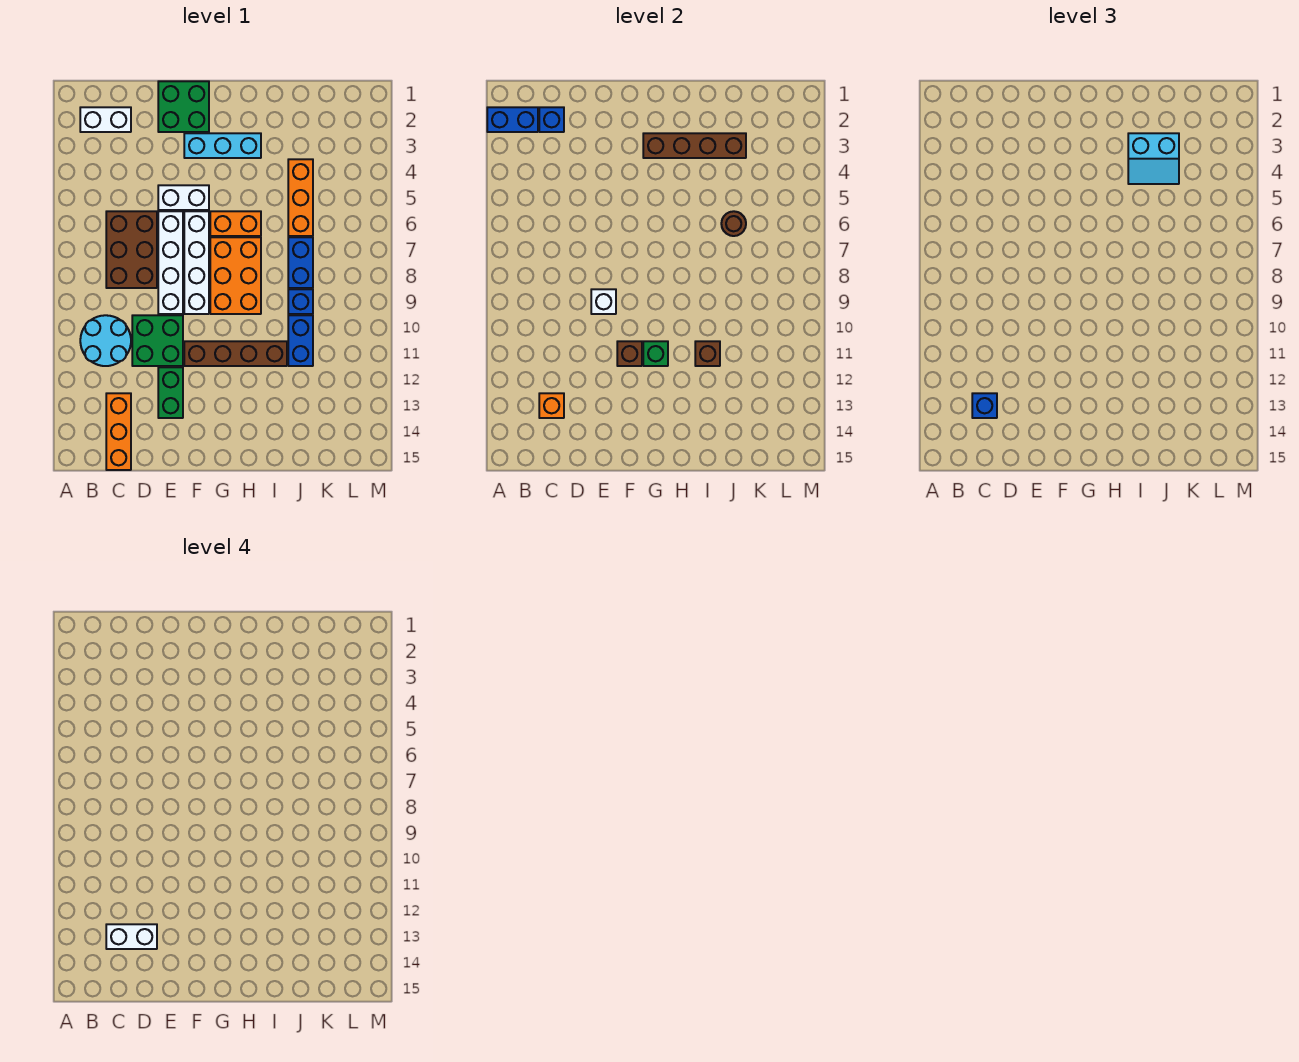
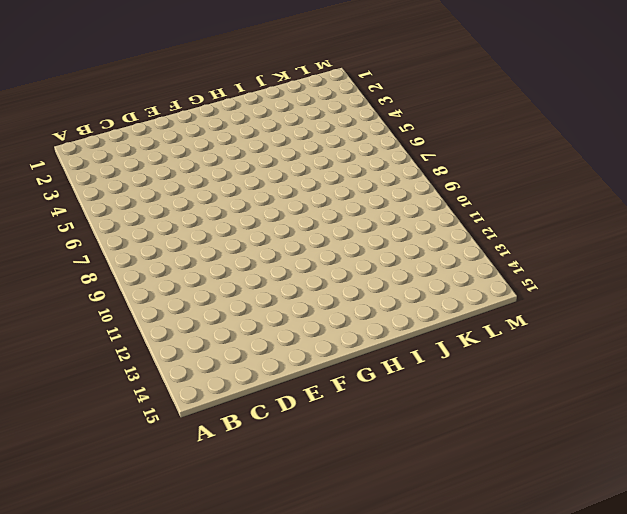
none -> white 1x2 brick [80,107,131,132]
none -> cyan 2x2 round brick [80,315,131,366]
none -> brown 2x3 brick [106,211,157,288]
none -> orange 1x3 brick [106,393,131,470]

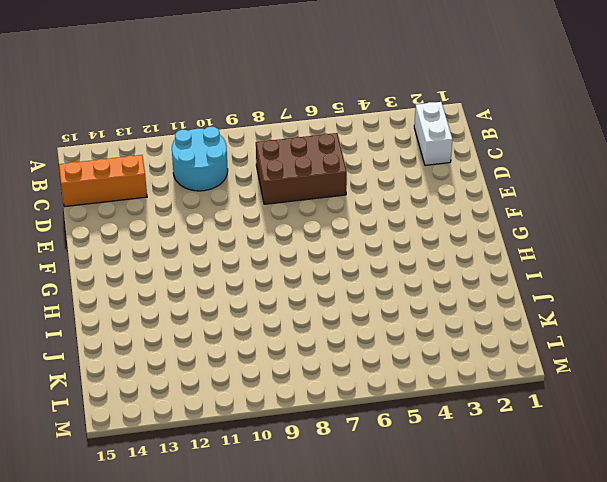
none -> green 2x2 brick [132,315,183,366]
none -> green 2x2 brick [158,81,209,132]
none -> white 1x2 brick [158,185,209,210]
none -> white 1x4 brick [158,211,183,314]

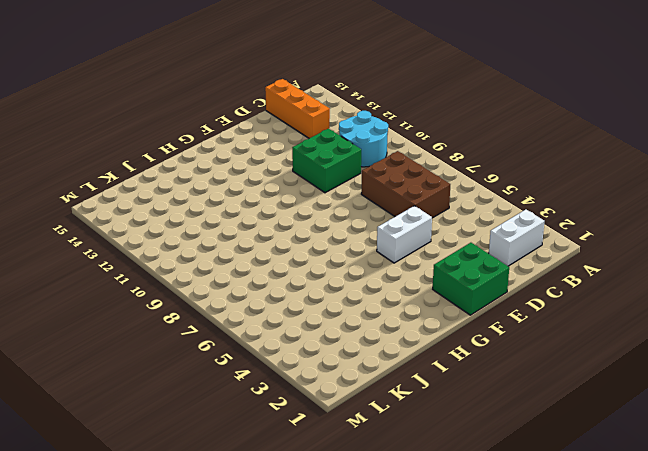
none -> white 1x4 brick [158,211,183,314]
none -> green 1x2 brick [158,367,183,418]
none -> cyan 1x3 brick [184,133,261,158]
none -> white 1x4 brick [184,211,209,314]

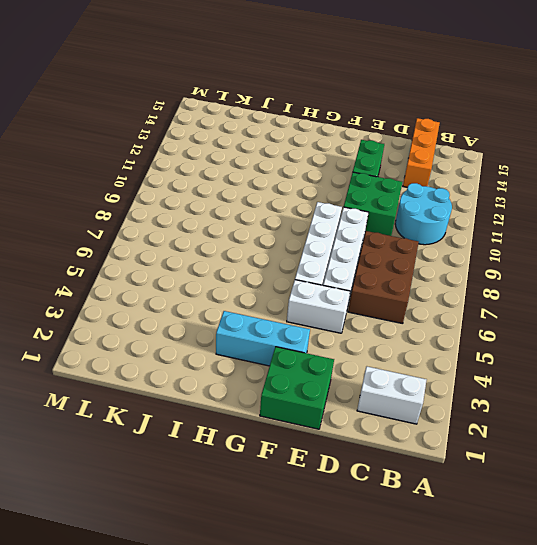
none -> brown 1x4 brick [184,341,287,366]
none -> orange 1x2 brick [210,211,261,236]
none -> orange 2x3 brick [210,237,261,314]
none -> orange 1x3 brick [288,159,313,236]

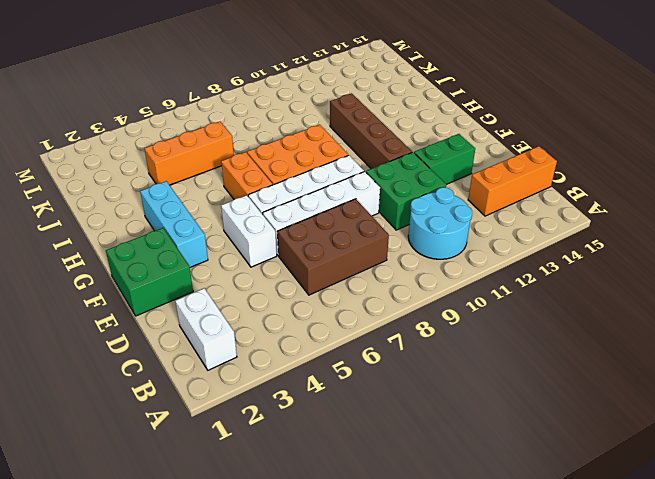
none -> blue 1x2 brick [288,237,313,288]
none -> blue 1x1 brick [288,289,313,314]
none -> blue 1x2 brick [288,315,313,366]
none -> blue 1x2 brick [487,107,538,132]

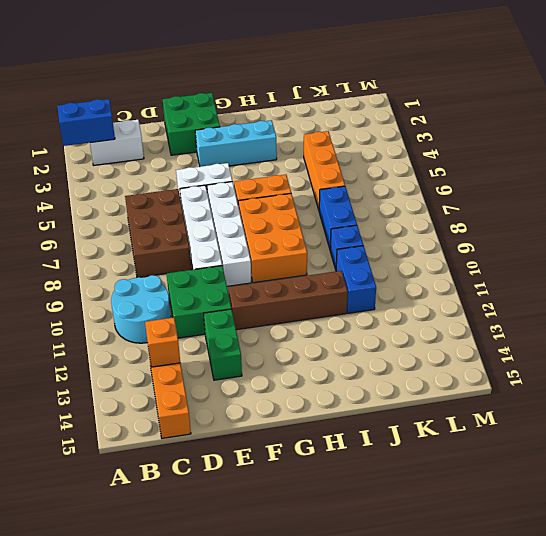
none -> blue 1x1 brick [539,107,564,132]
none -> white 1x1 brick [591,289,616,314]
none -> brown 1x1 brick [617,341,642,366]
none -> brown 1x4 brick [643,133,746,158]

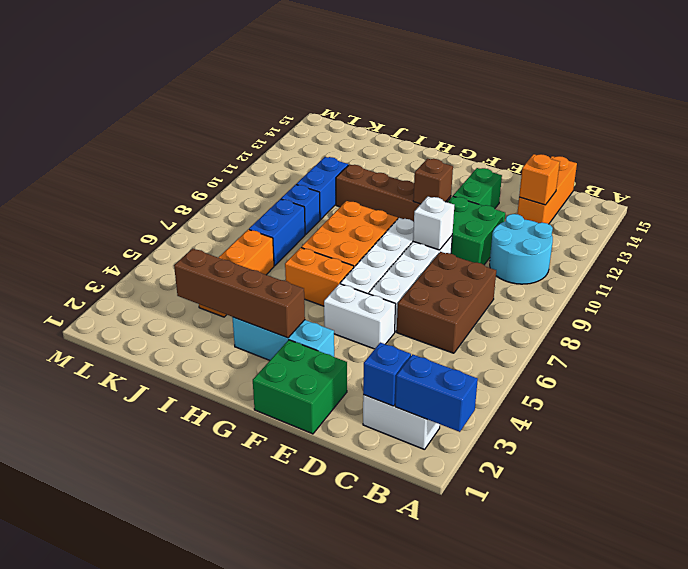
none -> green 1x1 brick [643,341,668,366]
none -> brown 1x1 brick [695,341,720,366]
none -> brown 1x1 round brick [721,211,746,236]
none -> blue 1x1 brick [972,393,997,418]

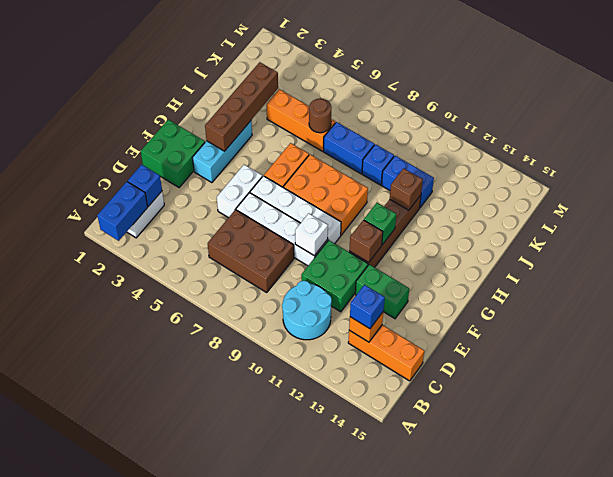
none -> cyan 2x2 slope [1128,133,1179,184]
none -> white 1x2 brick [106,924,157,949]

